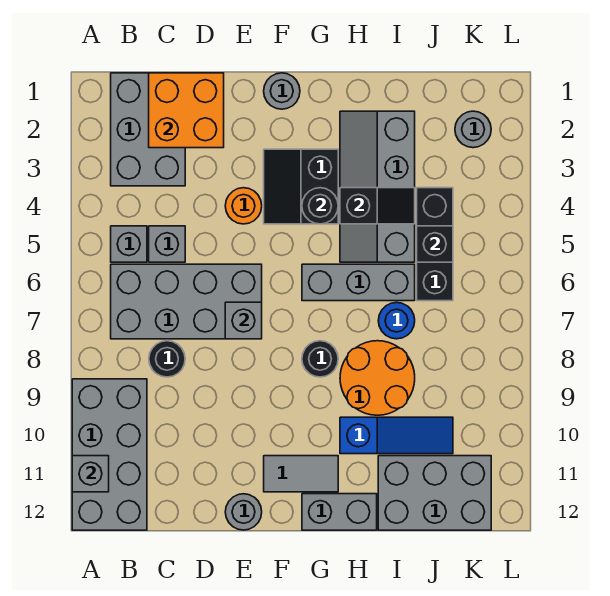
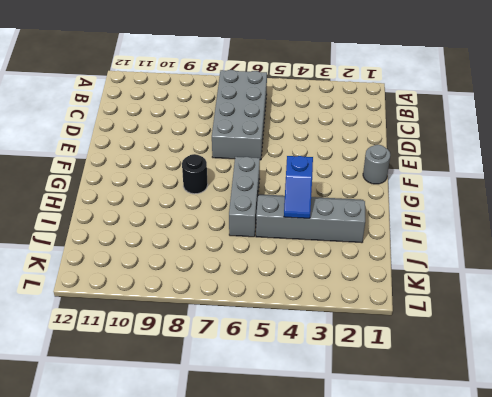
blue 1x2 slope [284,156,313,218] -> black 1x2 slope [340,188,415,224]
none -> grey 2x4 brick [72,379,147,530]
none -> grey 2x3 brick [111,73,185,186]
none -> grey 1x1 brick [111,226,147,262]

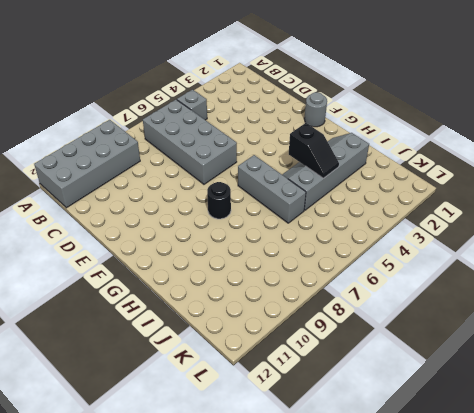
none -> grey 2x3 brick [111,73,185,186]
none -> grey 1x1 brick [149,226,185,262]
none -> black 1x1 round brick [149,341,185,377]

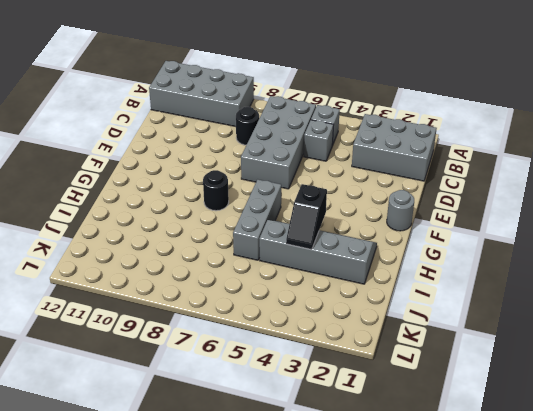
none -> orange 1x1 round brick [225,188,262,224]
none -> grey 1x1 round brick [225,494,262,530]
none -> black 2x2 slope [264,149,338,224]

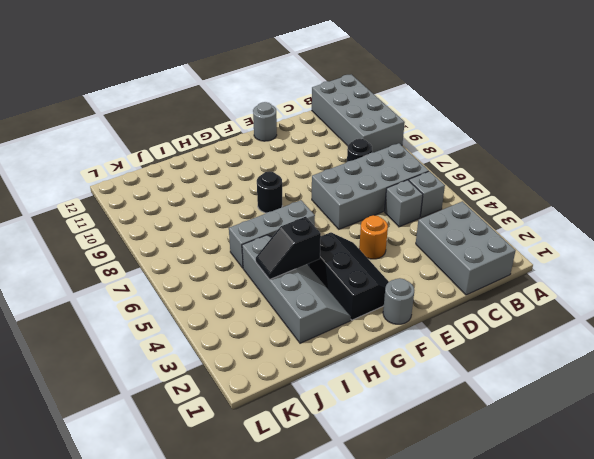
black 2x3 slope [307,232,389,320] -> black 2x2 slope [264,149,338,224]
none -> grey 1x2 tile [264,456,338,492]
none -> grey 1x2 brick [302,494,377,530]
none -> orange 2x2 round brick [340,341,415,415]

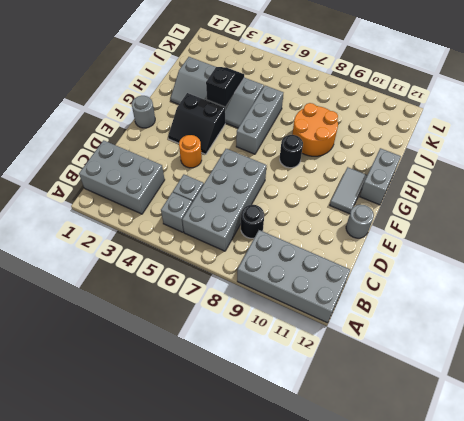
none -> blue 1x3 slope [340,417,453,454]
none -> blue 1x1 round brick [378,303,415,339]
none -> grey 2x3 brick [378,456,491,530]

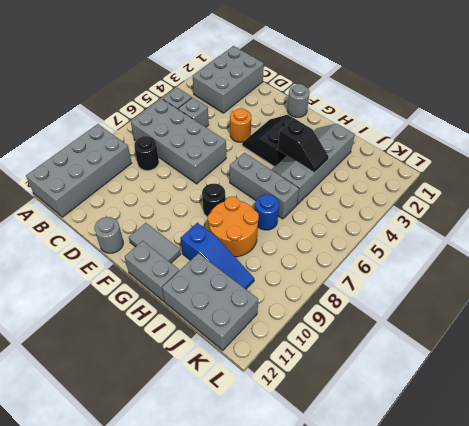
none -> black 1x3 brick [417,188,453,301]
none -> grey 1x1 round brick [455,111,491,148]
none -> grey 1x1 brick [72,456,109,492]

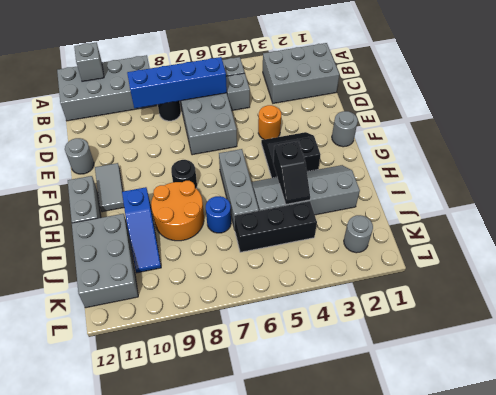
blue 1x4 brick [127,57,227,108] -> none
none -> orange 2x2 brick [149,73,224,148]
none -> grey 1x1 brick [225,302,262,339]
none -> black 1x1 round brick [302,188,338,224]

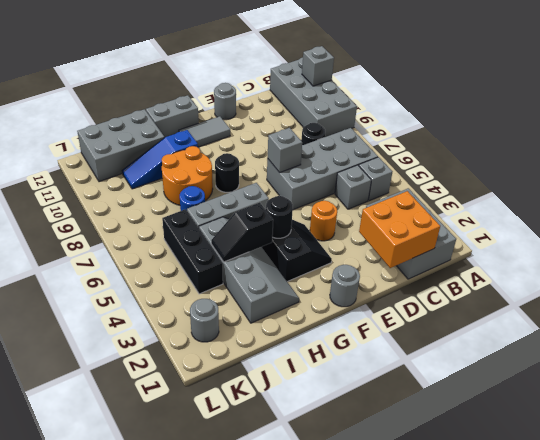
none -> black 1x1 brick [417,226,453,262]

